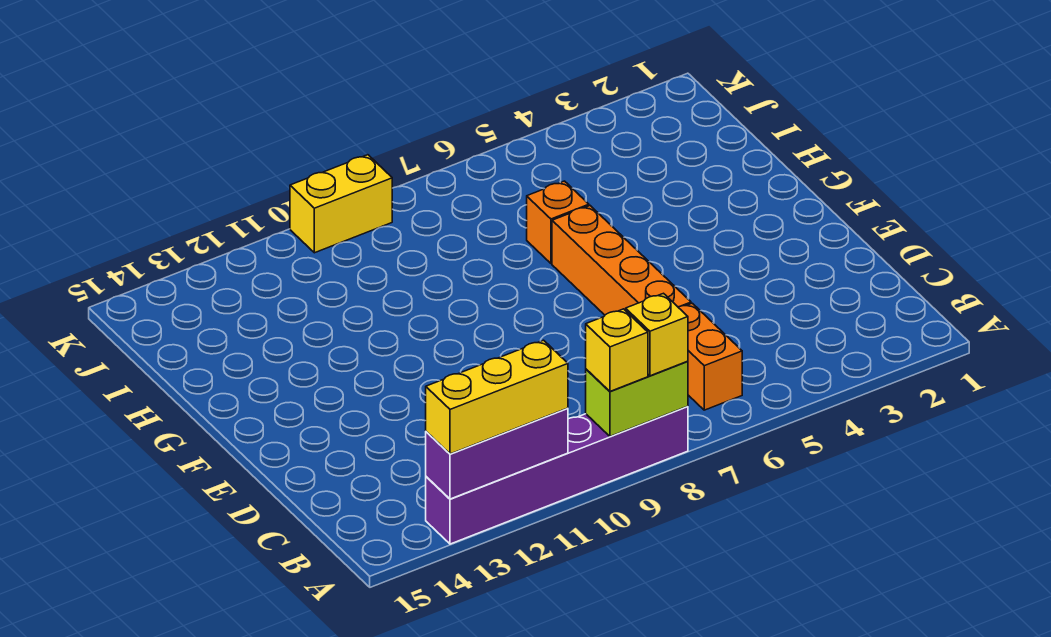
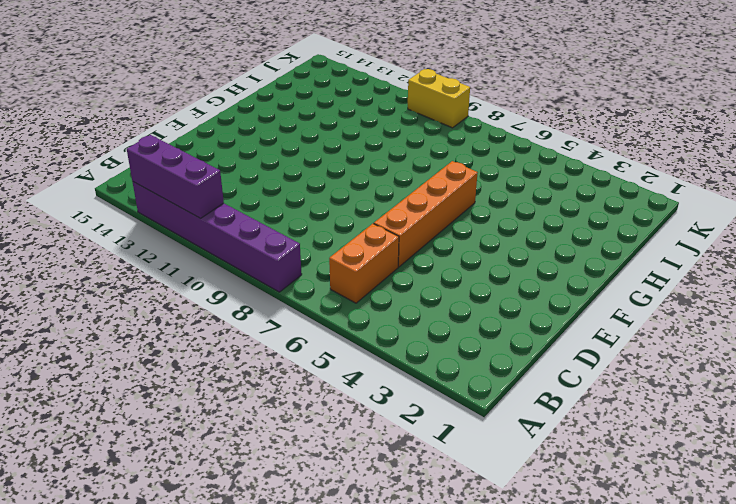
none -> orange 1x1 brick [527,181,589,263]
none -> lime 1x2 brick [586,361,688,436]

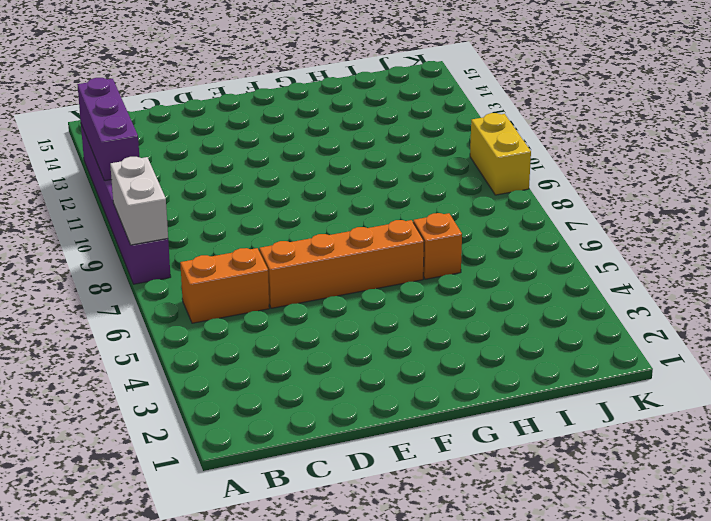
white 1x2 brick [110,157,168,245] -> lime 1x2 brick [586,361,688,436]
none -> yellow 1x1 brick [626,293,688,376]
none -> yellow 1x1 brick [586,309,648,391]

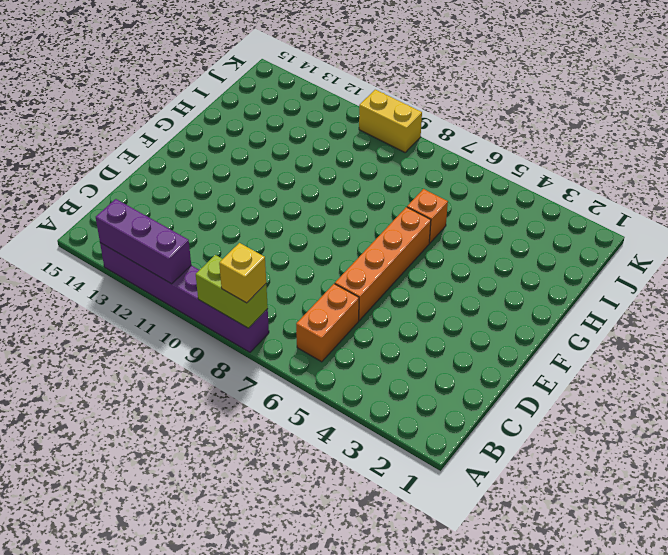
none -> yellow 1x1 brick [586,309,648,391]
none -> yellow 1x3 brick [426,340,568,454]

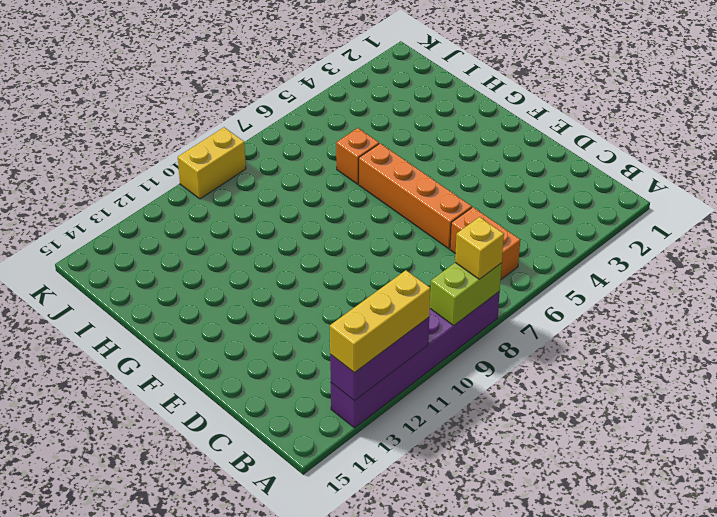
none -> yellow 1x1 brick [586,309,648,391]

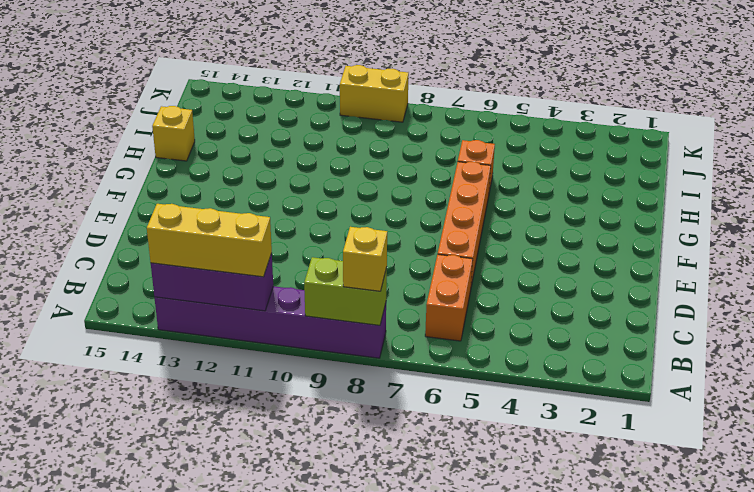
yellow 1x1 brick [152,106,195,161] -> yellow 1x1 brick moved to [586,309,648,391]

